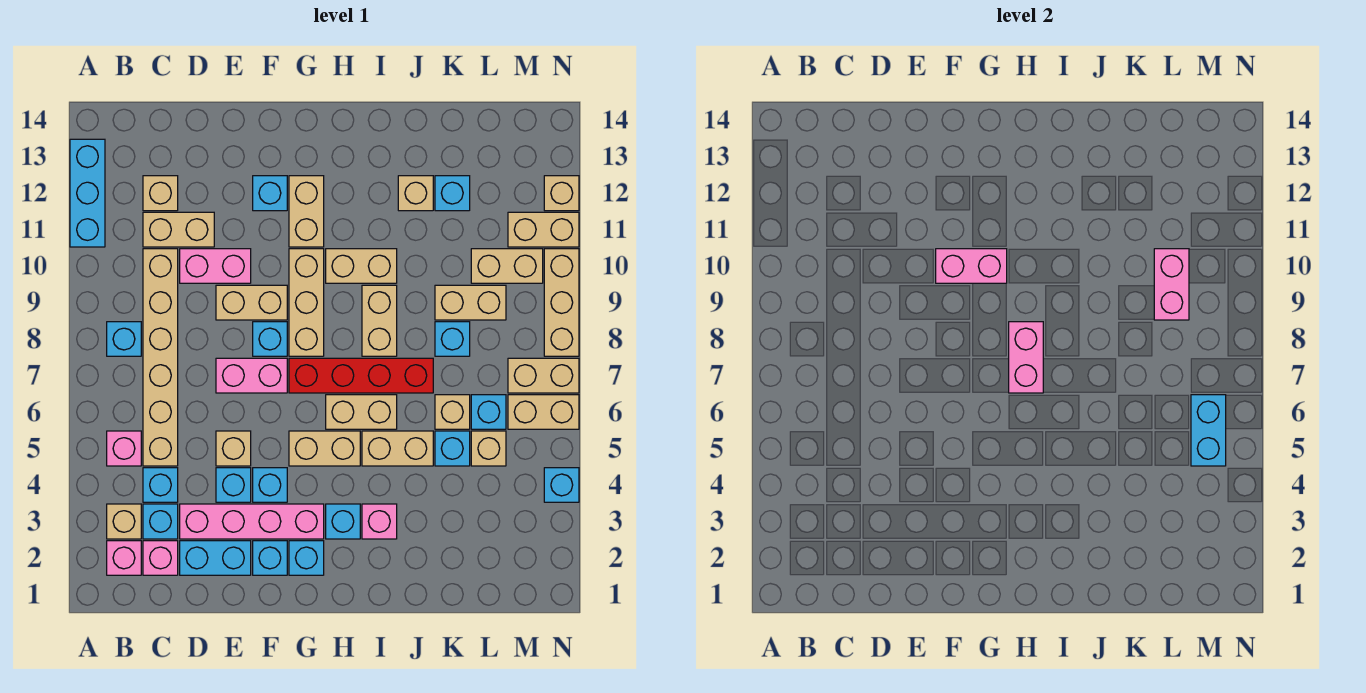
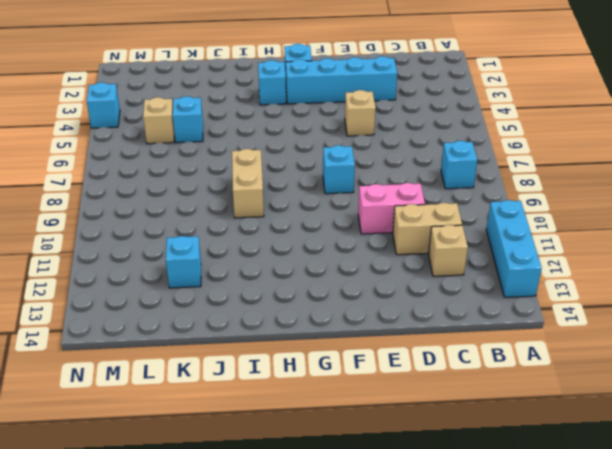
cyan 1x4 brick [286,56,397,104] -> pink 1x4 brick [180,504,324,539]
none -> pink 1x1 brick [107,541,141,575]
none -> tan 1x1 brick [107,504,141,539]
none -> pink 1x1 brick [107,431,141,466]
none -> pink 1x1 brick [143,541,178,575]

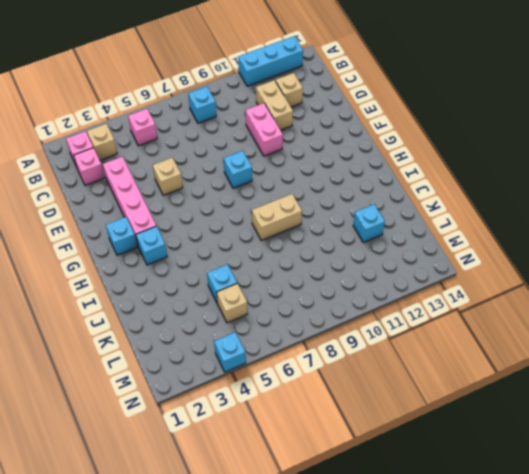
none -> cyan 1x1 brick [143,504,178,539]
none -> cyan 1x1 brick [143,468,178,502]
none -> tan 1x6 brick [143,249,178,466]
none -> cyan 1x2 brick [180,541,251,575]

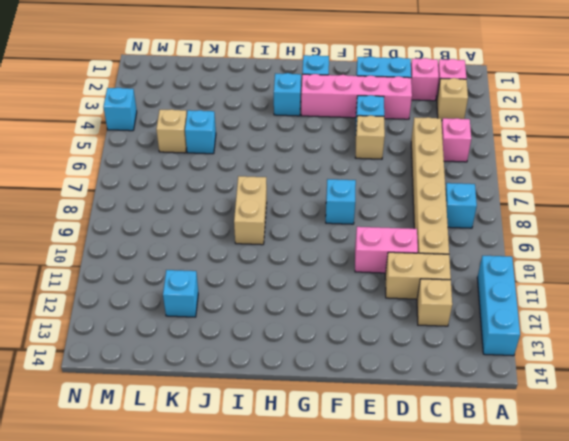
none -> cyan 1x1 brick [143,504,178,539]
none -> cyan 1x1 brick [143,468,178,502]
none -> pink 1x2 brick [216,358,287,393]
none -> tan 1x2 brick [216,285,287,320]

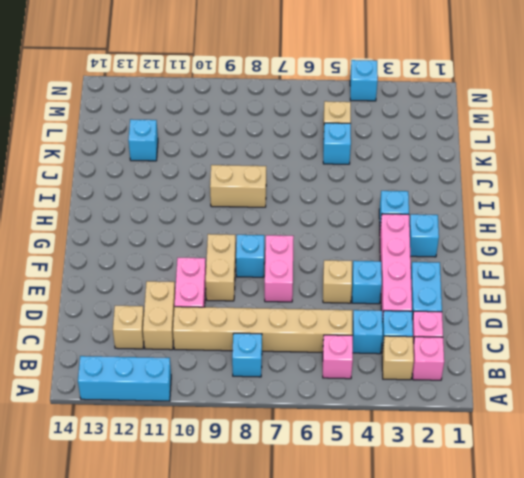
none -> cyan 1x1 brick [253,541,287,575]
none -> cyan 1x1 brick [253,468,287,502]
none -> cyan 1x1 brick [253,176,287,211]
none -> tan 1x2 brick [289,431,360,466]

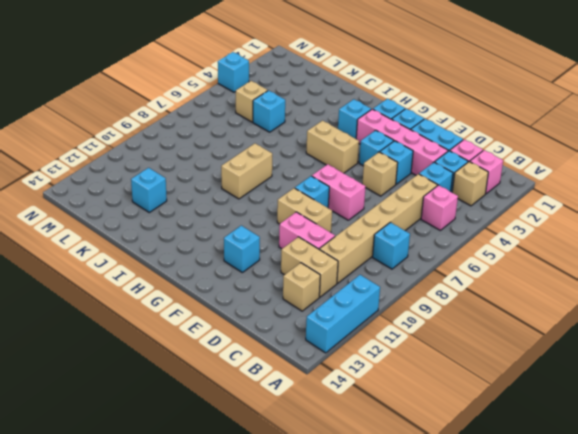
none -> red 1x4 brick [289,358,433,393]
none -> tan 1x3 brick [289,249,324,356]
none -> tan 1x2 brick [289,176,324,247]
none -> tan 1x2 brick [326,395,397,429]

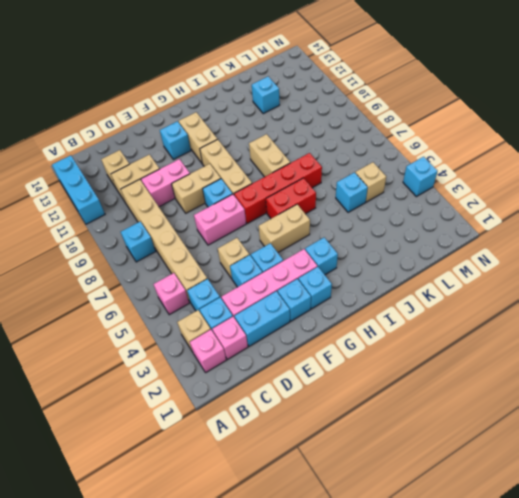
red 1x2 brick [266,178,316,218] -> tan 1x2 brick [326,395,397,429]
none -> tan 1x2 brick [326,249,397,283]
none -> pink 1x1 brick [362,504,397,539]
none -> tan 1x2 brick [362,431,433,466]
none -> tan 1x1 brick [398,176,433,211]

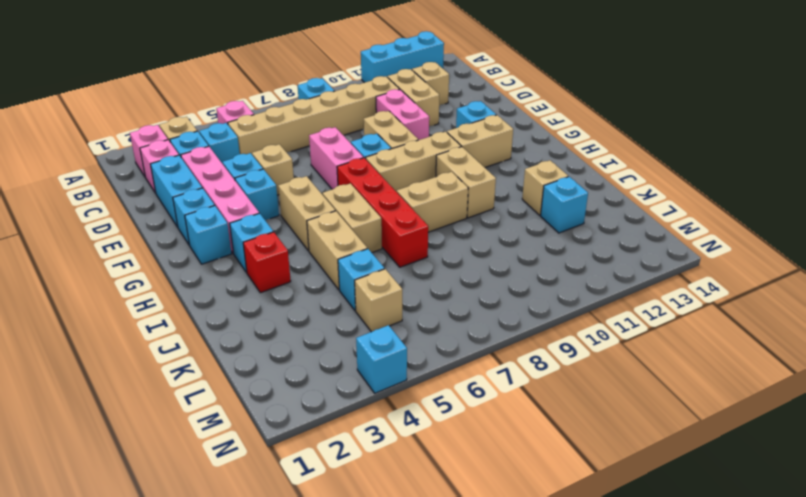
red 1x1 brick [243,232,291,293] -> pink 1x1 brick [362,504,397,539]
none -> tan 1x1 brick [435,395,470,429]
none -> cyan 1x1 brick [435,322,470,356]
none -> tan 1x2 brick [435,285,506,320]
none -> cyan 1x1 brick [471,395,506,429]

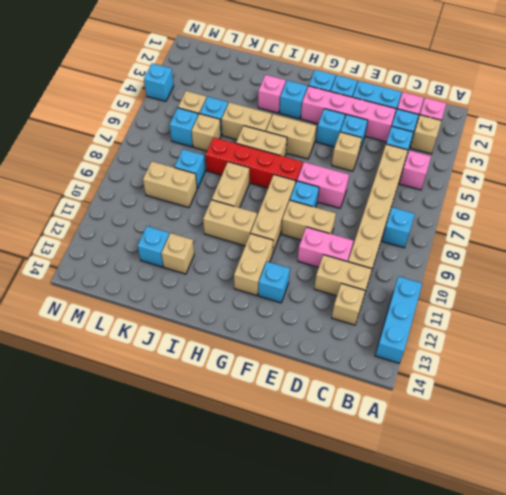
none -> tan 1x2 brick [471,249,543,283]
none -> tan 1x2 brick [508,395,579,429]
none -> tan 1x2 brick [508,358,579,393]
none -> tan 1x2 brick [508,212,579,247]

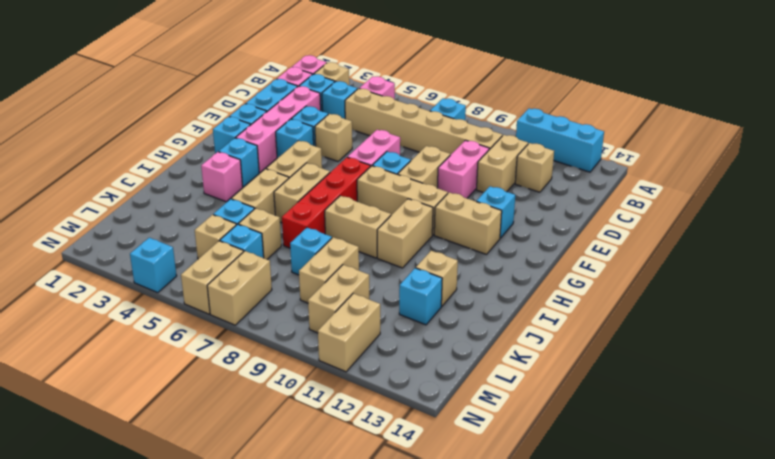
none -> tan 1x3 brick [544,249,579,356]
none -> tan 1x1 brick [544,176,579,211]
none -> pink 1x2 brick [936,249,1007,283]
none -> pink 1x2 brick [1009,322,1043,393]

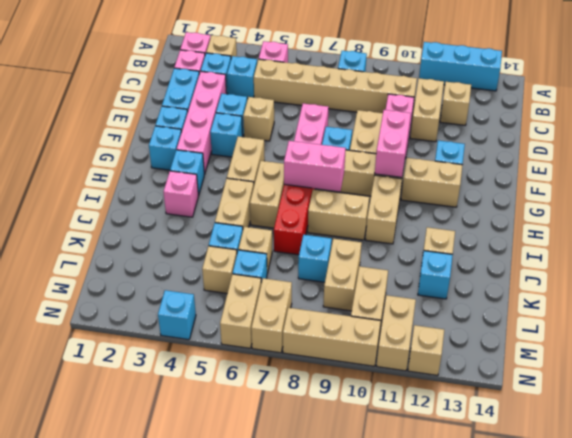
none -> pink 1x2 brick [1154,249,1189,320]
none -> cyan 1x2 brick [1191,395,1226,466]

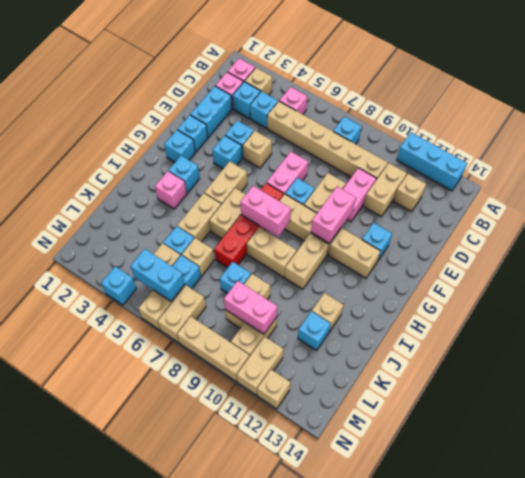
none -> pink 1x4 brick [180,504,324,539]

